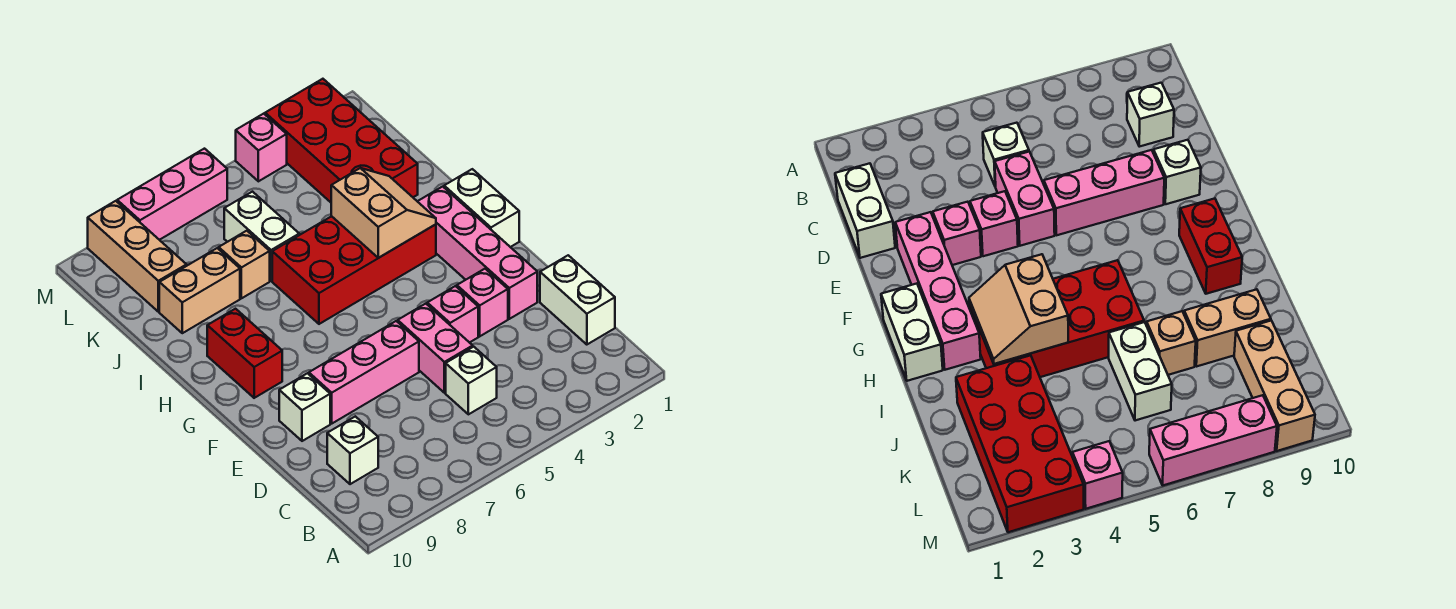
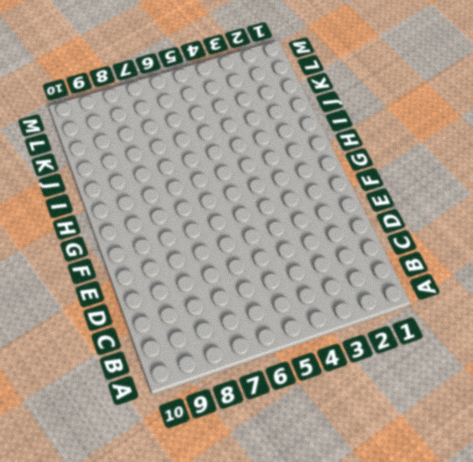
none -> white 1x2 brick [540,255,615,345]
none -> white 1x1 brick [446,347,497,414]
none -> white 1x1 brick [327,416,378,484]

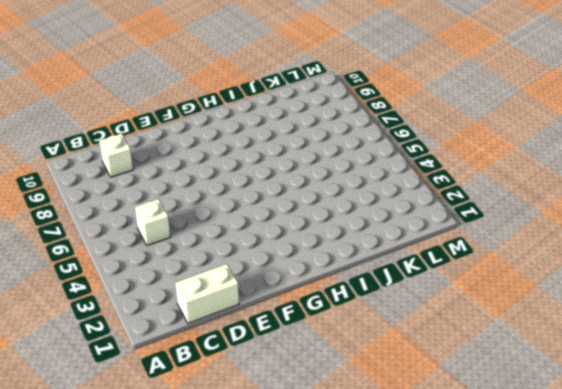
none -> pink 1x2 brick [398,304,473,393]
none -> pink 1x4 brick [417,187,537,319]
none -> pink 1x1 brick [457,269,508,336]

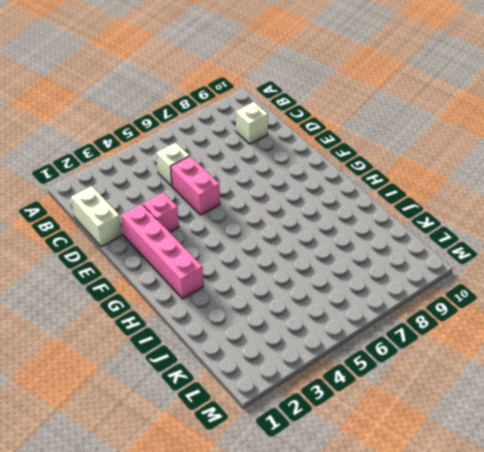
none -> pink 1x1 brick [427,286,478,343]
none -> pink 1x3 brick [309,321,419,423]
none -> white 1x1 brick [279,373,330,441]

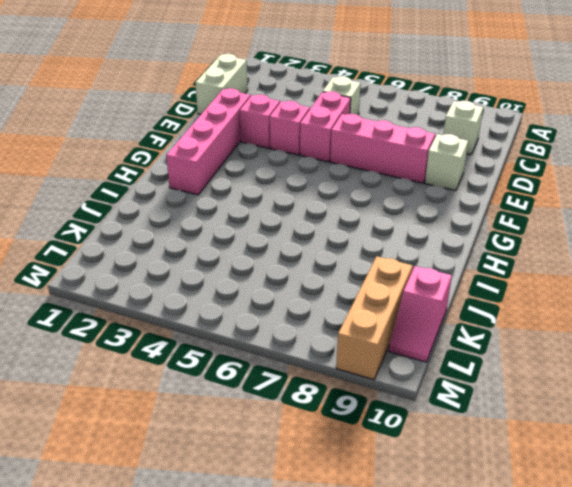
pink 1x2 slope [389,266,452,362] -> none
none -> white 1x2 brick [444,169,519,247]
none -> red 1x2 brick [207,309,282,398]
none -> red 2x4 brick [272,216,436,324]

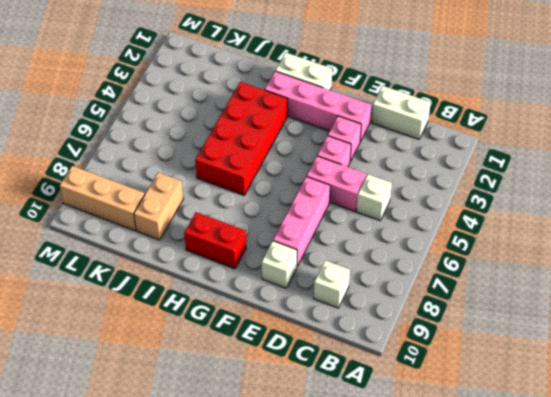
none -> red 2x4 brick [265,79,418,202]
none -> white 1x2 brick [224,192,299,281]
none -> tan 1x1 brick [219,231,270,298]

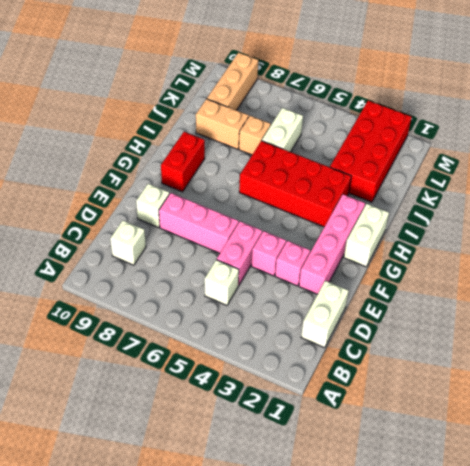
none -> pink 1x1 brick [236,114,287,181]
none -> pink 1x3 brick [117,149,227,240]
none -> tan 2x2 slope [331,168,436,258]

